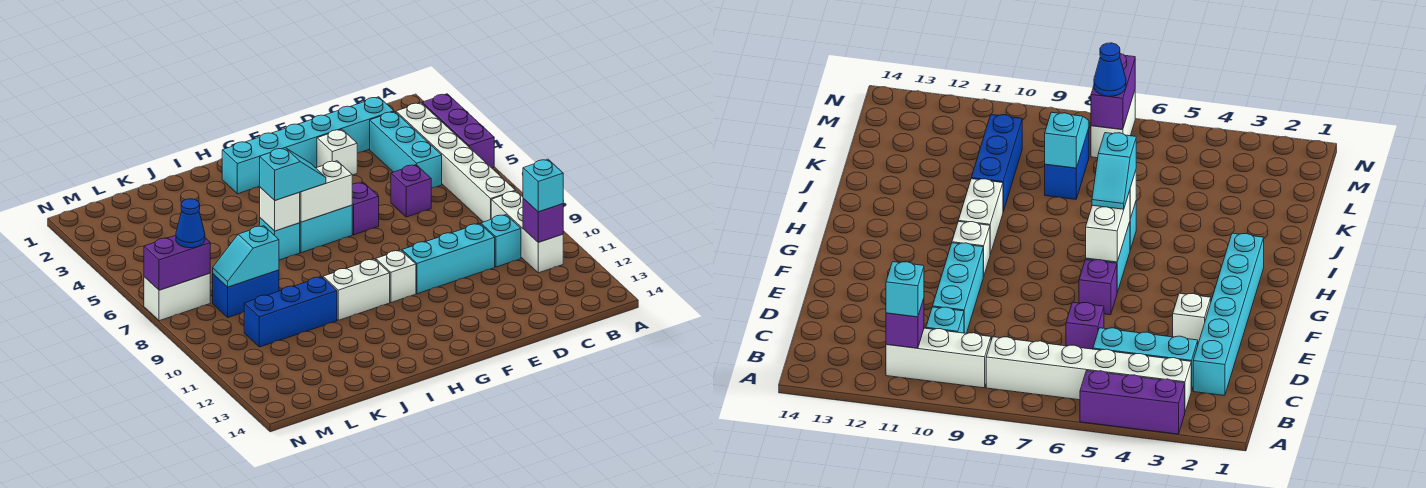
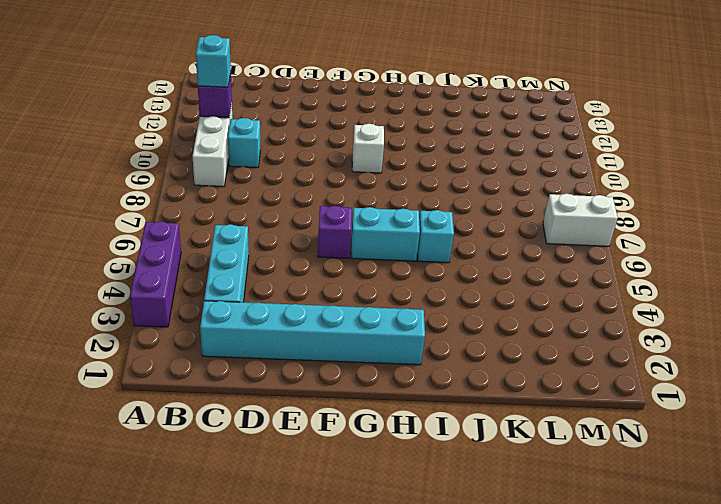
none -> white 1x6 brick [396,103,516,222]
none -> purple 1x1 brick [391,165,431,217]
none -> cyan 1x3 brick [402,224,495,294]

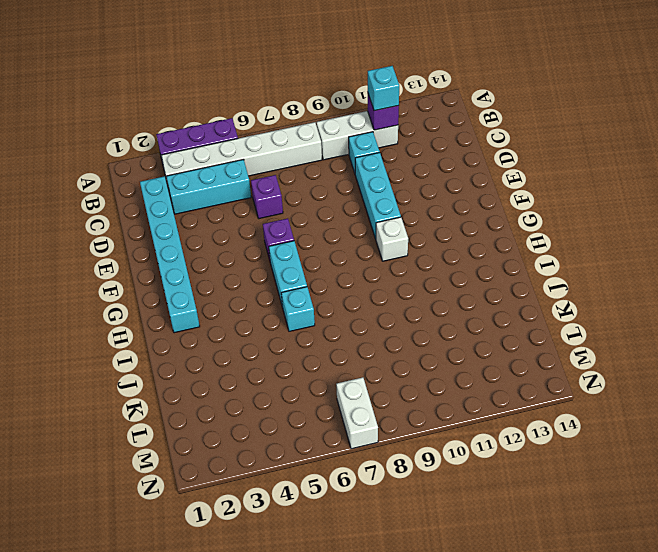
none -> white 1x1 brick [317,130,357,175]
none -> white 1x2 brick [323,259,390,320]
none -> blue 1x3 brick [244,277,337,347]

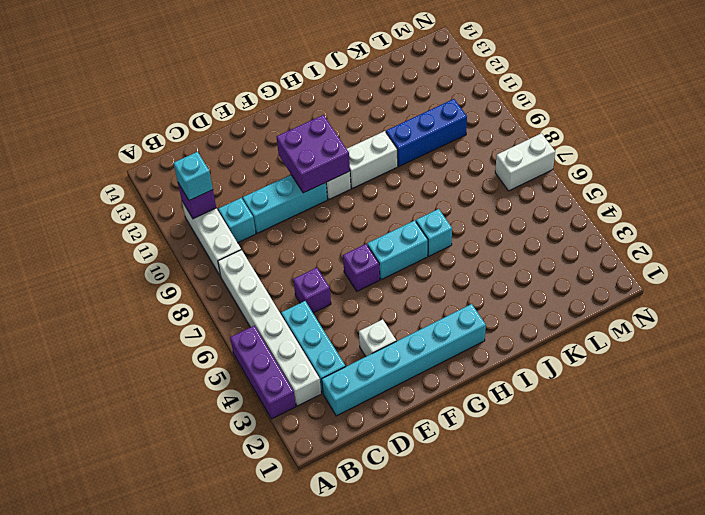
purple 2x2 brick [276,115,350,193] -> none
none -> blue 1x2 brick [213,270,279,317]
none -> white 1x2 brick [299,161,352,222]
none -> white 1x1 brick [260,187,300,231]

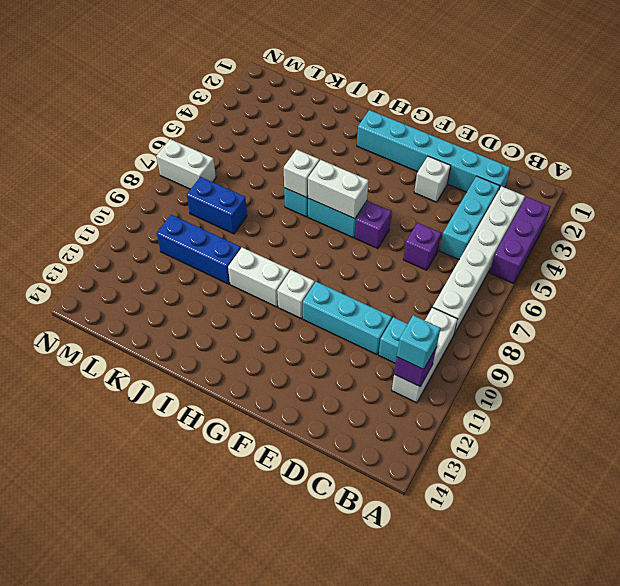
none -> cyan 1x2 slope [213,226,279,287]
none -> purple 1x2 brick [144,235,210,290]
none -> cyan 1x2 slope [260,148,326,200]

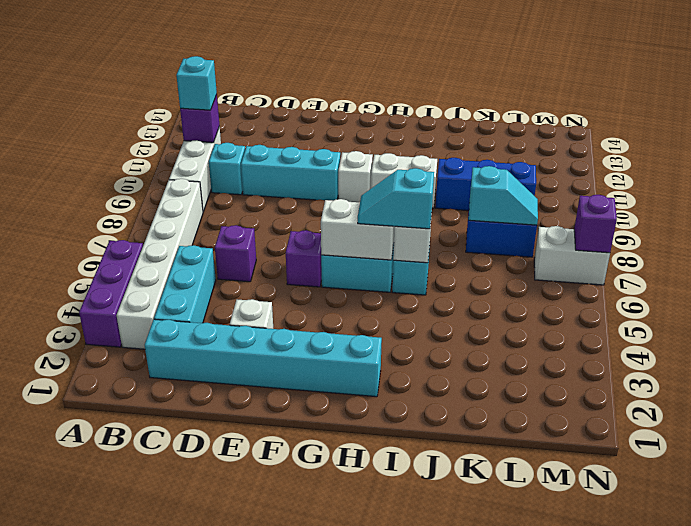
purple 1x1 brick [574,195,617,253] -> purple 1x2 brick [144,235,210,290]
none -> blue 1x1 cone [176,199,205,248]

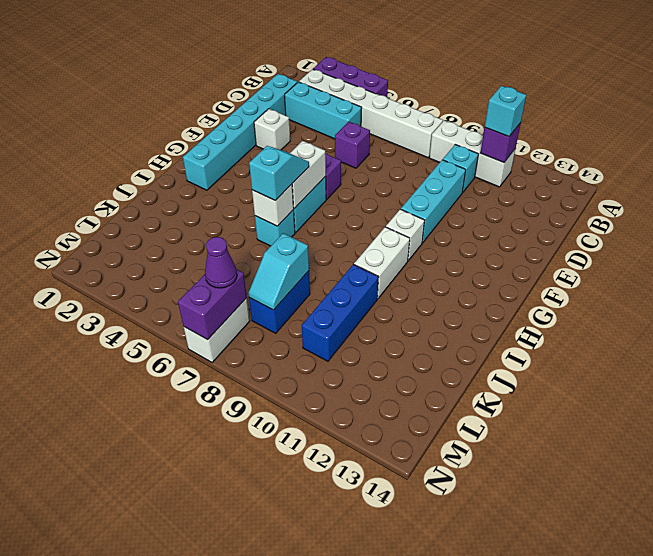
purple 1x1 cone [205,237,237,288] -> blue 1x1 cone [176,199,205,248]

